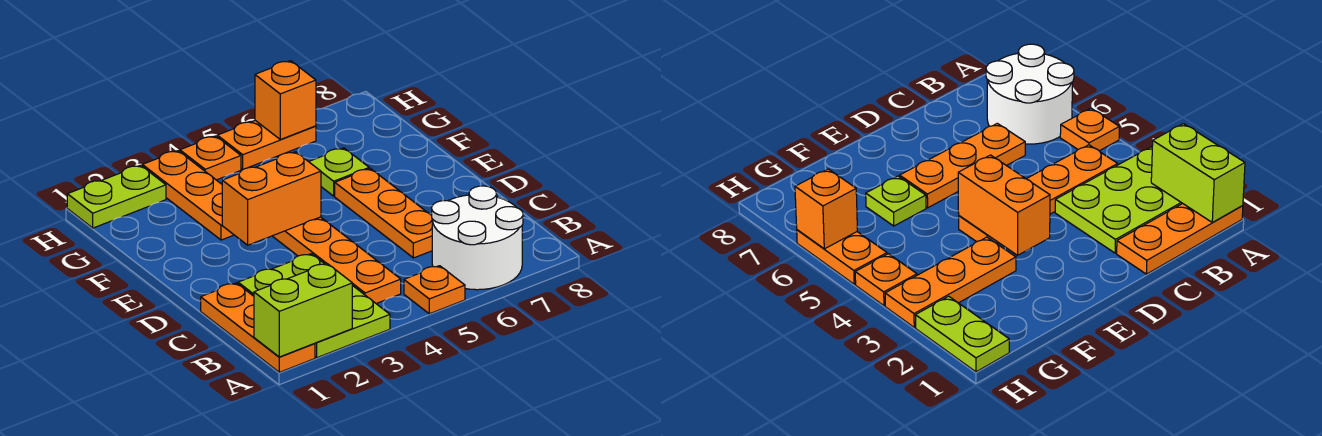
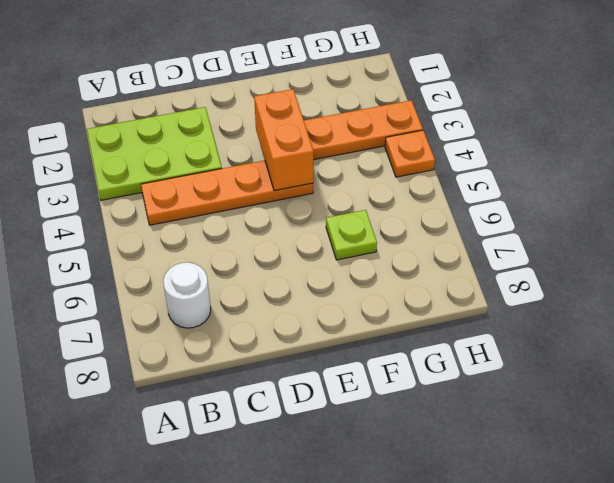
white 1x1 round brick [163,262,211,328] -> white 2x2 round brick [432,186,523,290]
none -> orange 1x3 plate [201,283,315,372]
none -> orange 1x1 plate [404,266,465,314]
none -> orange 1x3 plate [335,169,433,258]

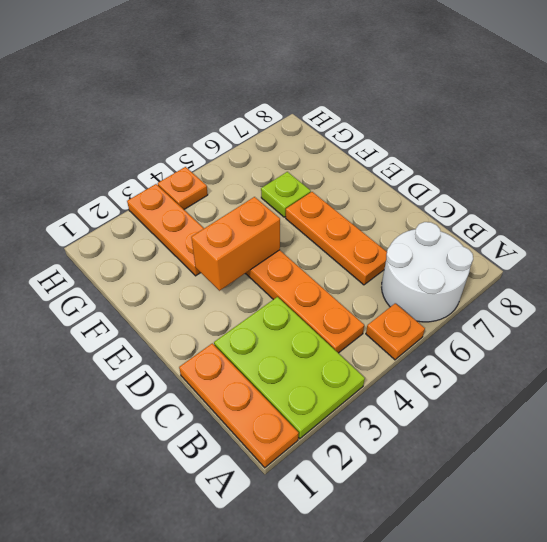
none -> lime 1x2 plate [67,165,166,228]
none -> orange 1x2 plate [217,121,316,170]
none -> lime 1x2 brick [254,263,352,357]

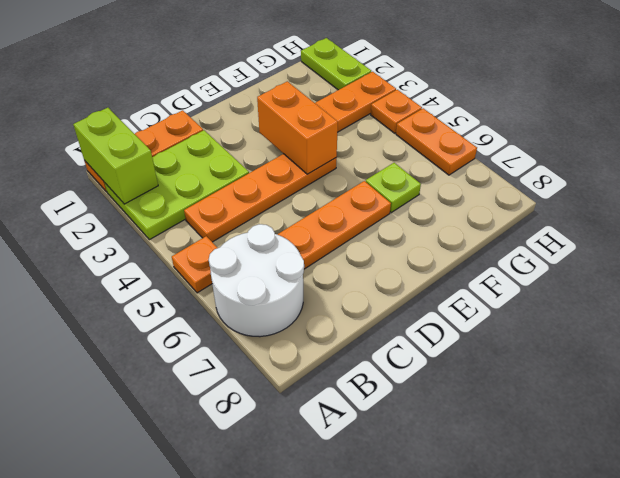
none -> orange 1x1 brick [255,61,316,139]

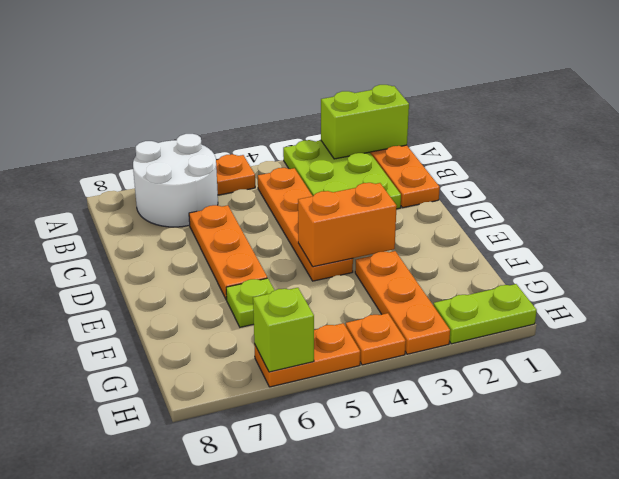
lime 1x1 brick [253,288,314,372] -> orange 1x1 brick [255,61,316,139]

